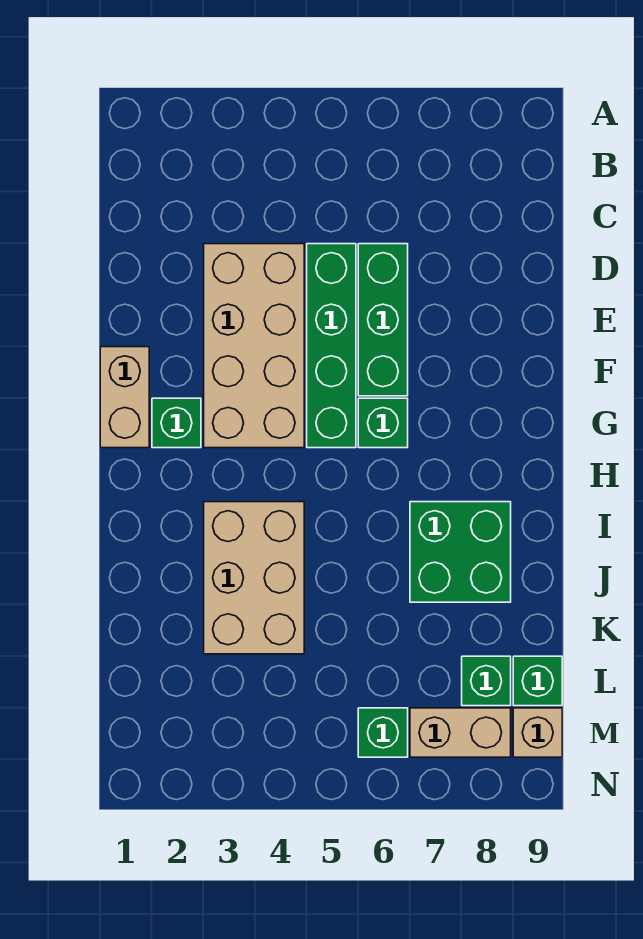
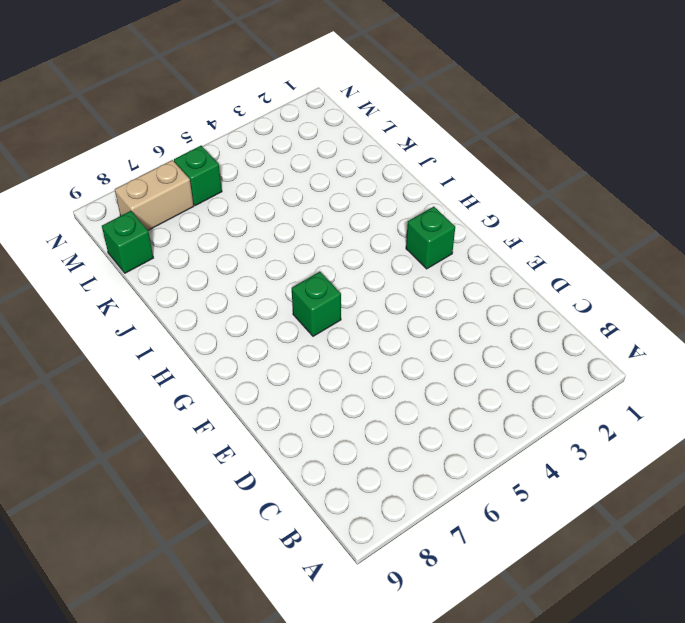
none -> tan 2x4 brick [204,244,304,448]
none -> green 1x4 brick [307,244,356,448]
none -> green 1x3 brick [358,244,408,396]

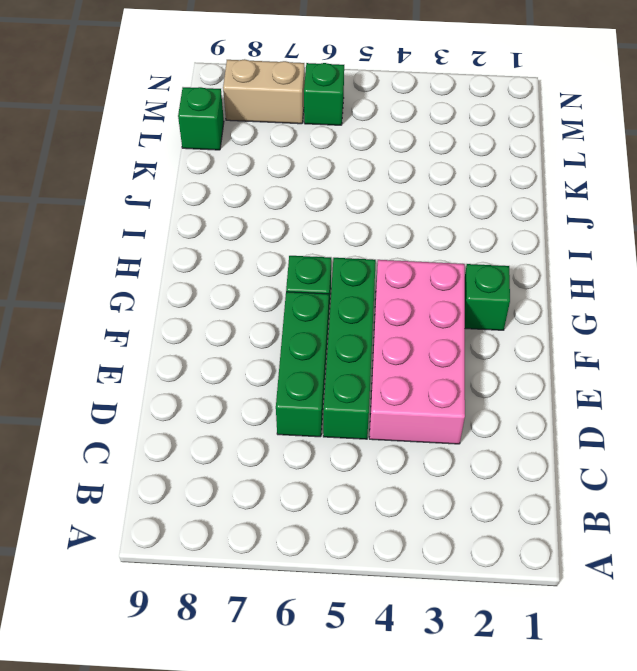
pink 2x4 brick [369,260,465,444] -> tan 2x4 brick [204,244,304,448]
none -> tan 1x2 brick [100,347,149,448]
none -> tan 2x3 brick [204,502,304,654]
none -> green 2x2 brick [410,502,511,602]

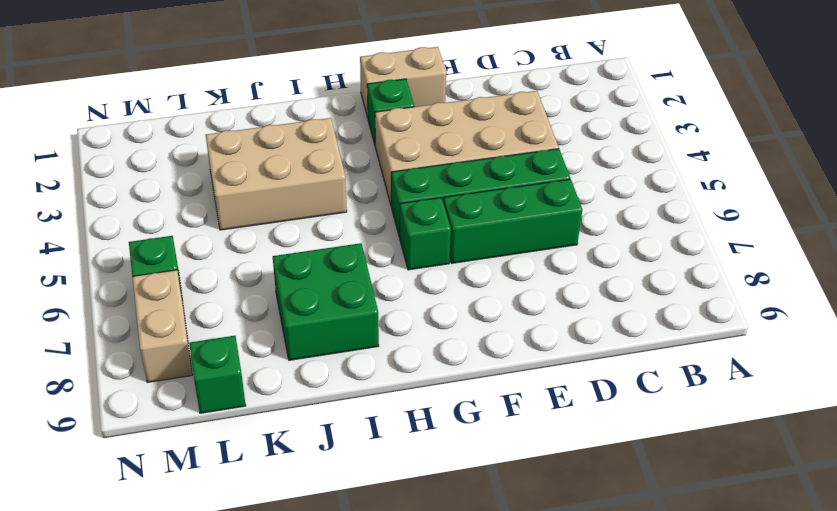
none -> green 1x1 brick [462,656,511,706]
none -> tan 1x1 brick [513,708,562,757]

